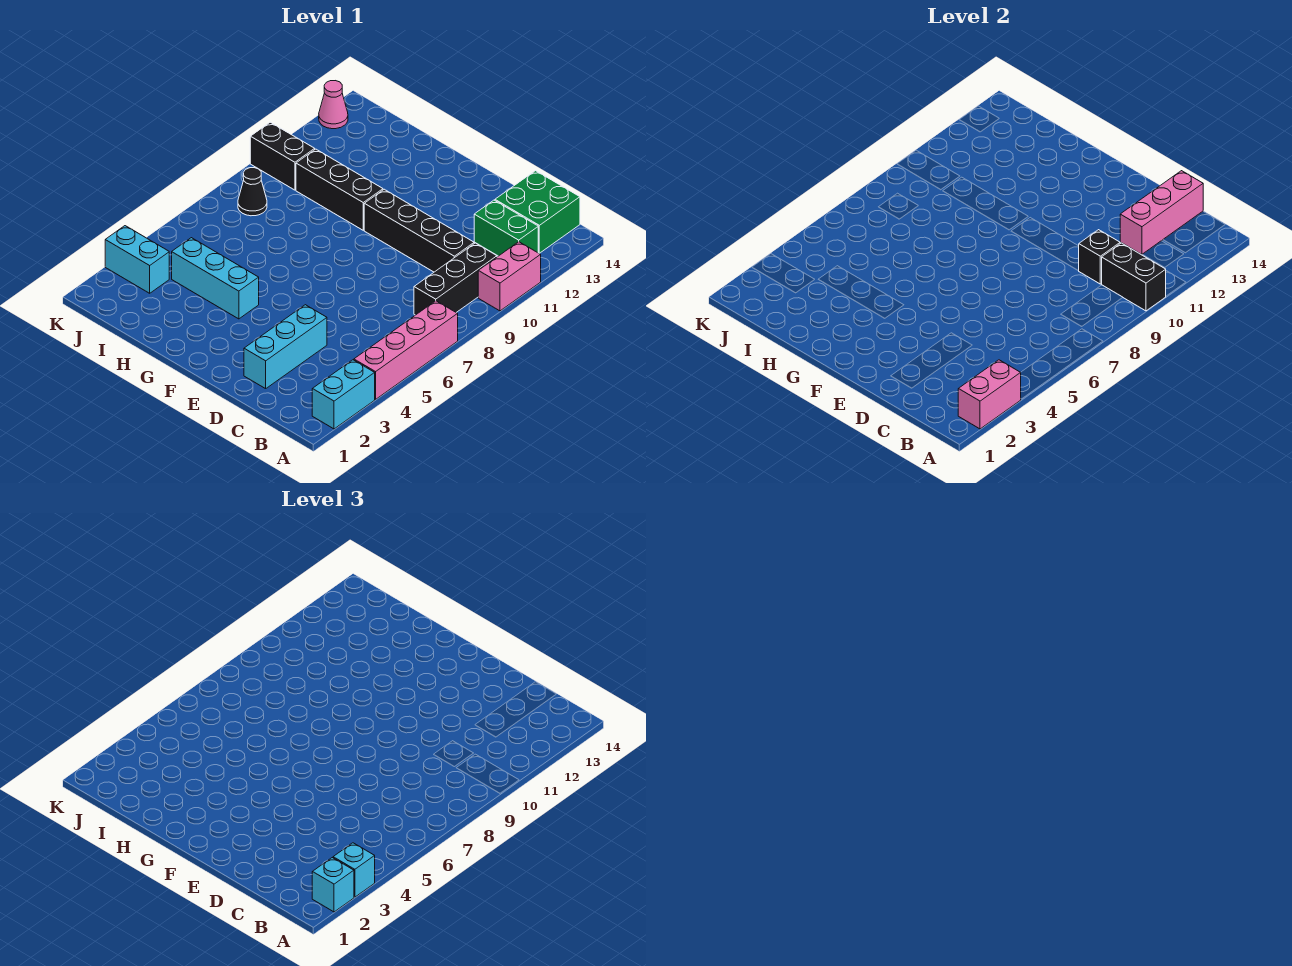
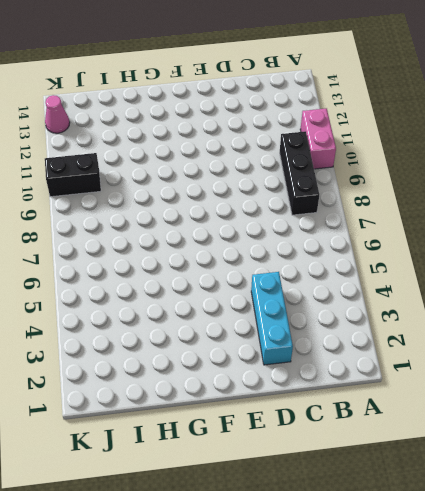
none -> cyan 1x2 brick [312,360,375,429]
none -> pink 1x4 brick [354,301,458,399]
none -> green 1x2 brick [474,200,538,256]

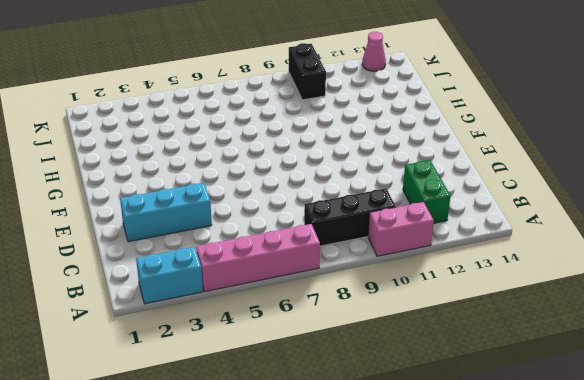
none -> green 2x2 brick [495,171,580,253]
none -> black 1x4 brick [364,189,474,272]
none -> cyan 1x3 brick [172,238,259,319]

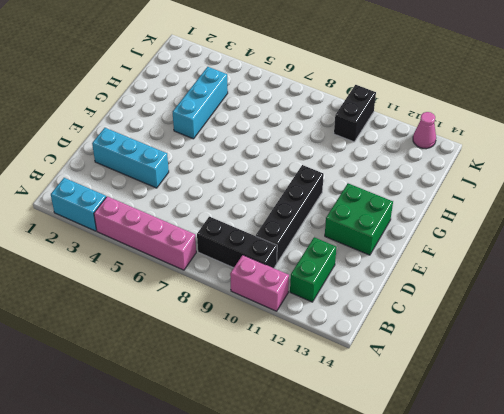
green 2x2 brick [325,183,393,255] -> green 2x2 brick moved to [495,171,580,253]
none -> black 1x3 brick [296,149,383,230]
none -> cyan 1x2 brick [105,226,169,293]
none -> black 1x1 cone [238,168,267,216]

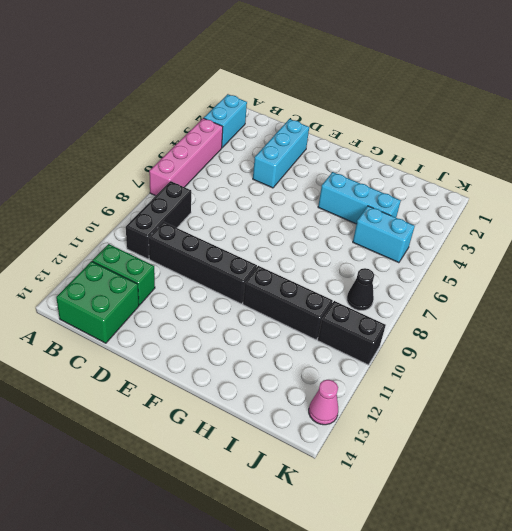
cyan 1x2 brick [353,206,415,263] -> cyan 1x2 brick moved to [105,226,169,293]
none -> pink 1x2 brick [478,242,541,311]
none -> pink 1x2 brick [958,360,1021,429]
none -> black 1x2 brick [1102,243,1166,311]

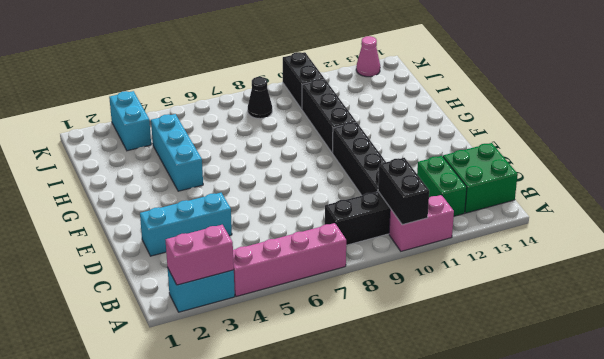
none -> black 1x1 brick [1079,230,1120,284]
none -> pink 1x3 brick [1120,171,1203,254]
none -> cyan 1x1 brick [312,858,354,912]

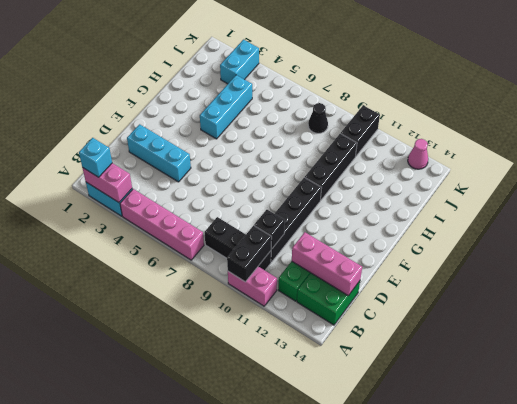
none -> cyan 1x1 brick [333,843,375,897]

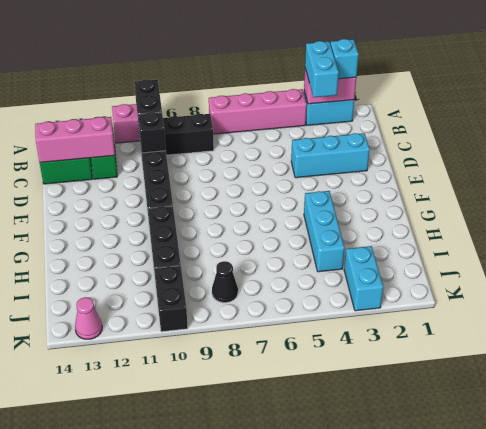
cyan 1x2 brick [305,41,339,97] -> cyan 1x1 brick [333,843,375,897]

